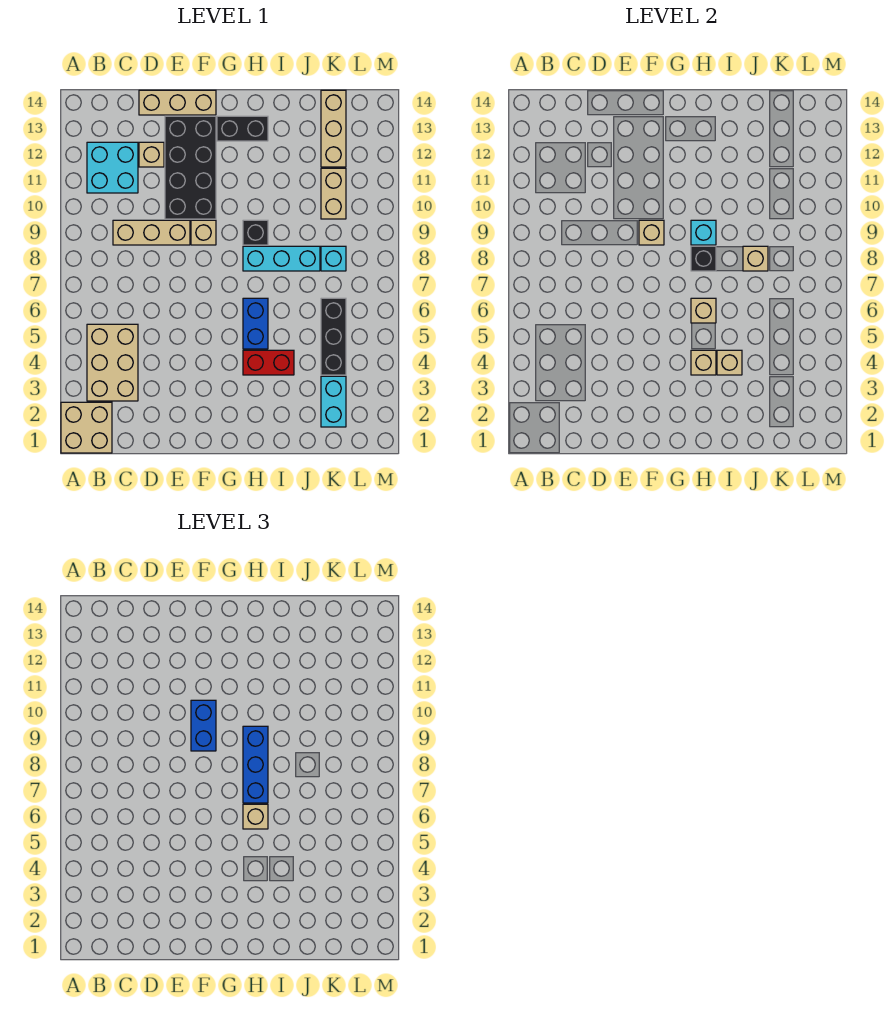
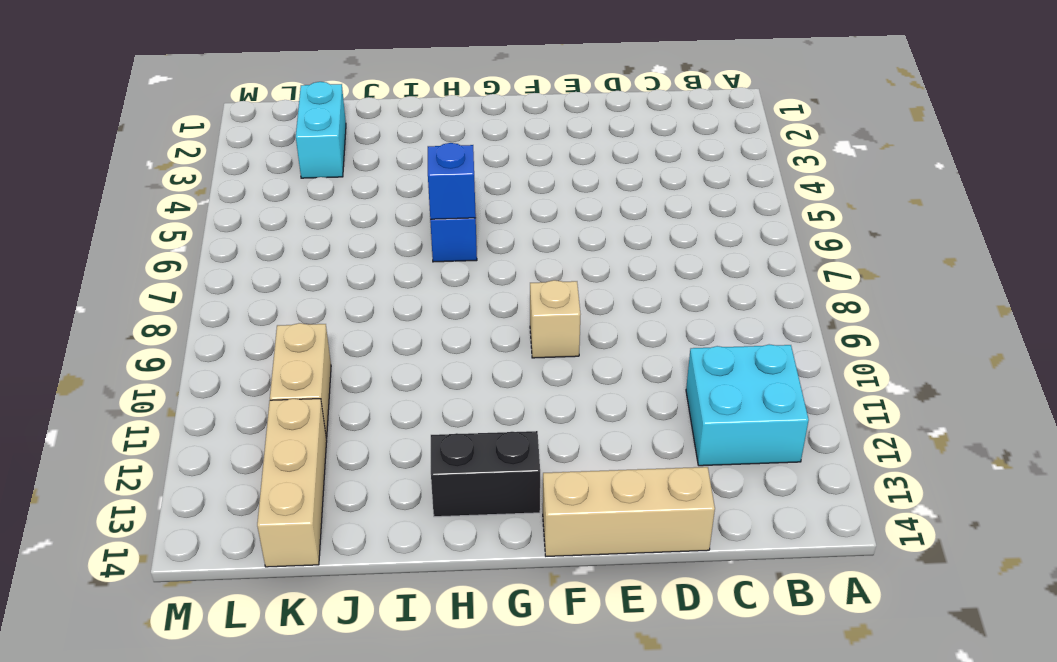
blue 1x1 brick [428,143,476,219] -> tan 1x1 brick [691,298,716,323]
none -> tan 2x2 brick [61,402,112,453]
none -> tan 2x3 brick [87,324,138,401]
none -> tan 1x3 brick [113,220,190,245]

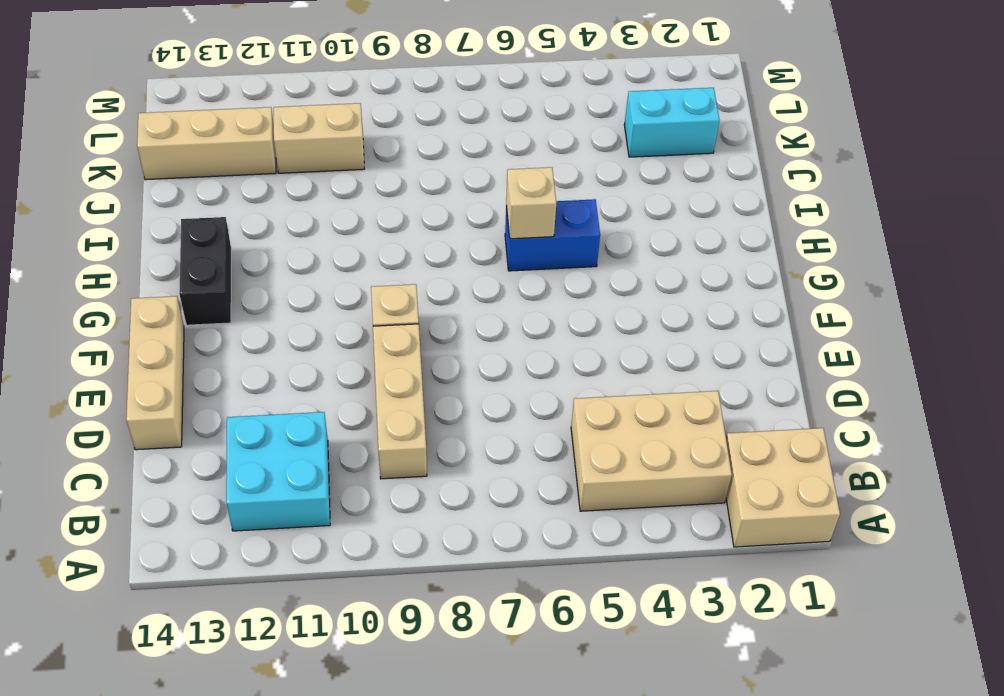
none -> tan 1x1 brick [139,142,164,167]
none -> black 2x4 brick [165,116,216,219]
none -> red 1x2 brick [243,350,294,375]

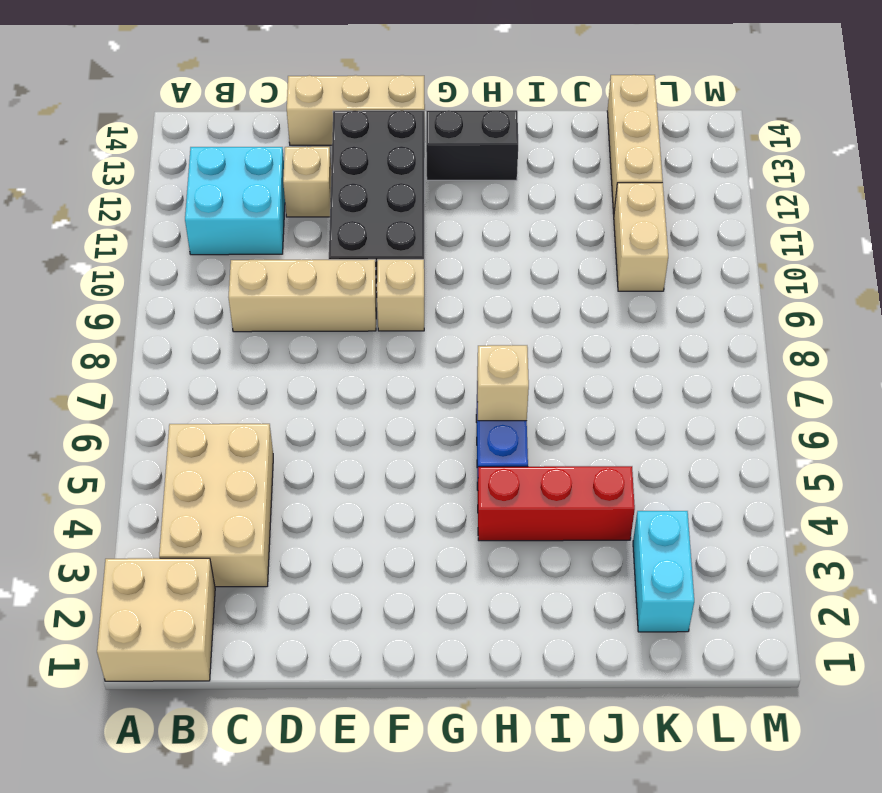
red 1x3 brick [478,466,635,541] -> red 1x2 brick [243,350,294,375]
none -> cyan 1x3 brick [243,246,320,271]
none -> black 1x1 brick [243,220,268,245]
none -> black 1x3 brick [321,298,346,375]

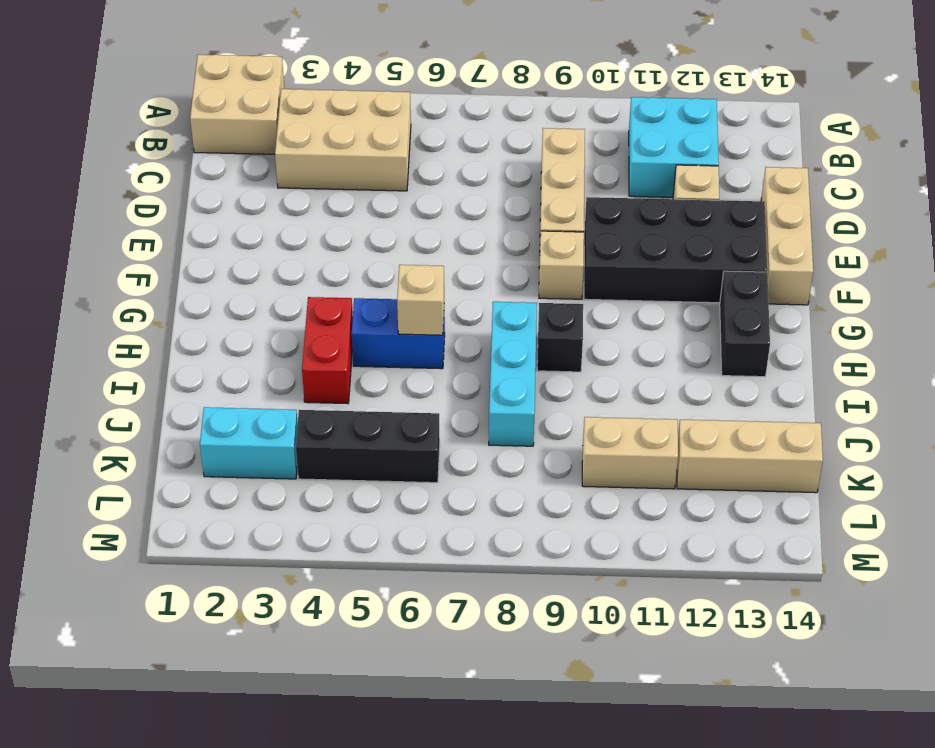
none -> cyan 1x1 brick [321,246,346,271]
none -> tan 1x1 brick [639,220,664,245]
none -> tan 1x1 brick [691,350,716,375]

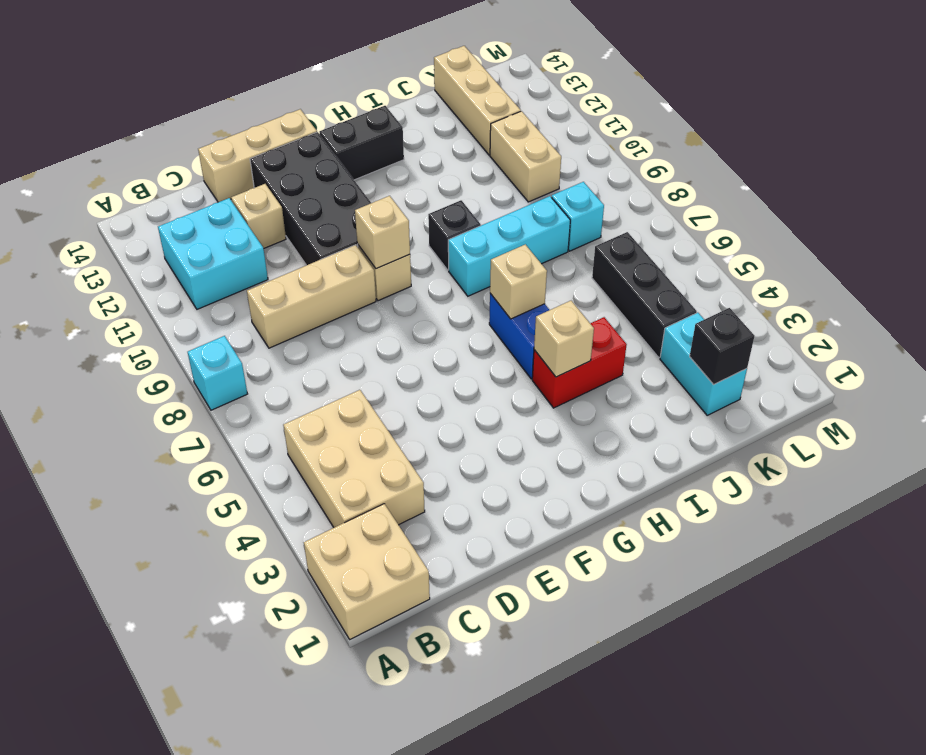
cyan 1x1 brick [188,336,247,410] -> cyan 1x1 brick moved to [691,220,716,245]
black 1x1 brick [690,308,755,385] -> black 1x1 brick moved to [691,246,716,271]
none -> tan 1x1 brick [717,350,742,375]
none -> tan 1x1 brick [743,246,768,271]
none -> blue 1x2 brick [191,700,216,751]

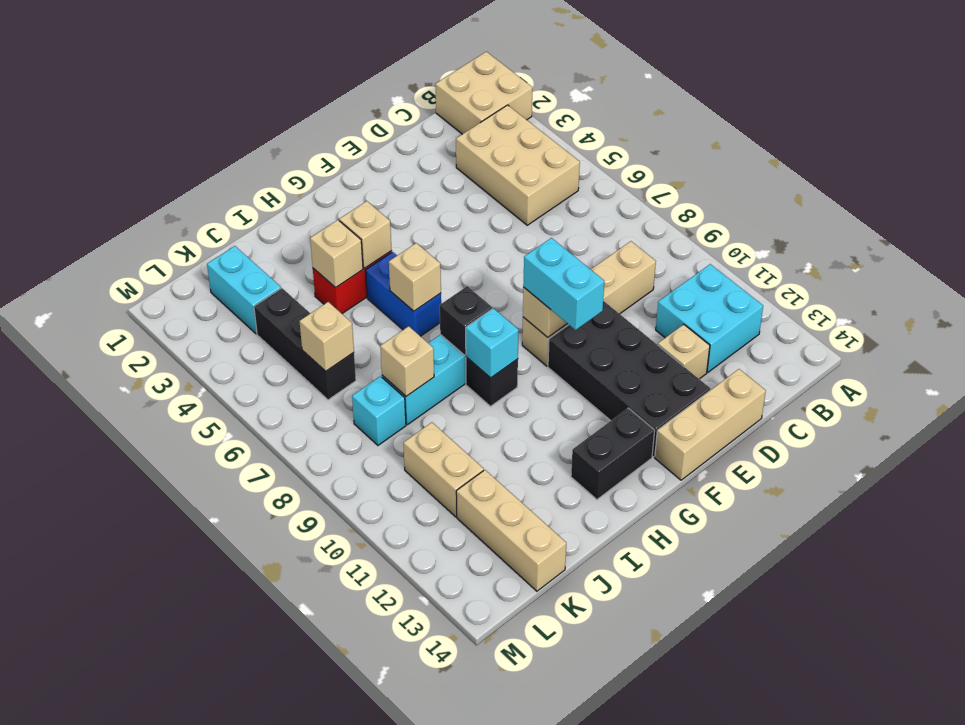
cyan 1x2 brick [523,238,604,330] -> blue 1x2 brick [191,700,216,751]
tan 1x1 brick [300,302,354,371] -> tan 1x1 brick moved to [243,804,268,829]
none -> blue 1x3 brick [243,726,268,803]

